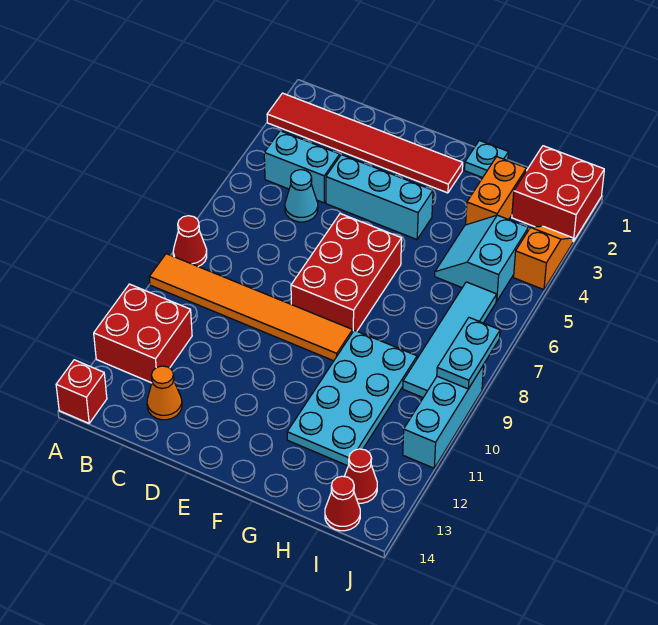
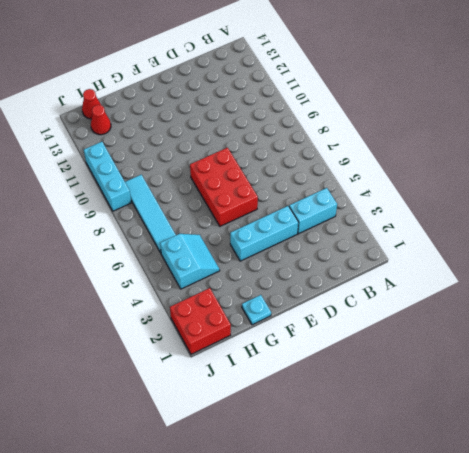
none -> red 1x6 tile [267,93,463,193]
none -> red 1x1 cone [173,216,207,267]
none -> orange 1x6 tile [149,254,353,361]

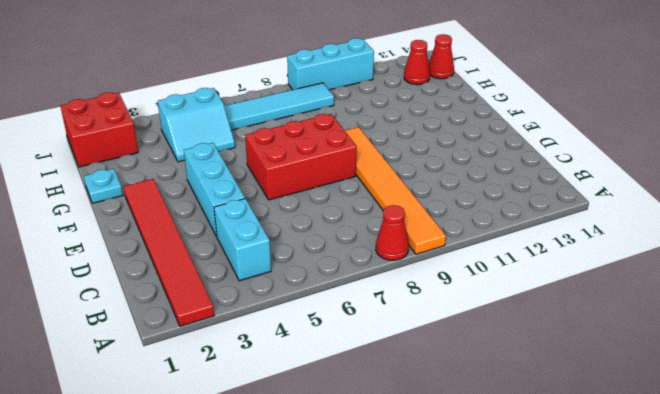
none -> red 2x2 brick [94,284,192,383]
none -> red 1x1 brick [56,360,107,423]
none -> cyan 1x1 cone [285,170,318,222]

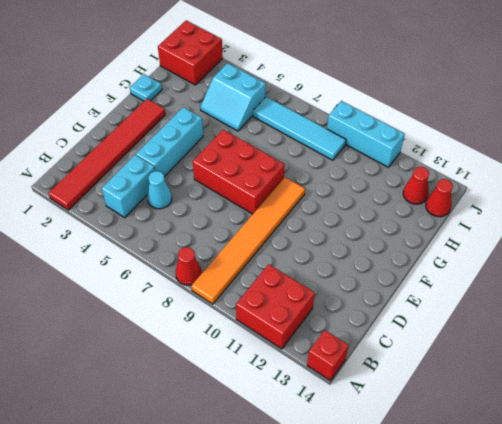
none -> orange 1x1 cone [147,366,182,420]
none -> cyan 2x4 plate [287,330,417,466]
none -> orange 1x2 brick [466,157,526,225]

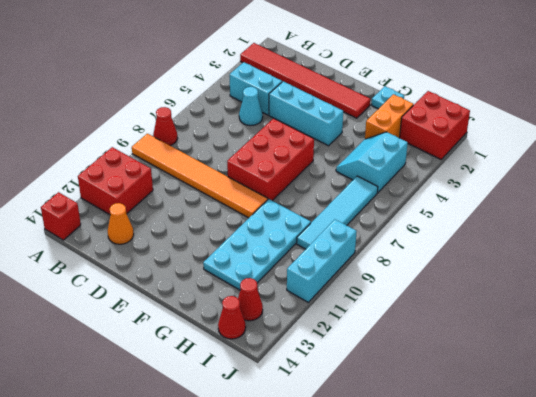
none -> orange 1x2 slope [514,226,573,290]
none -> cyan 1x2 plate [437,318,500,389]

